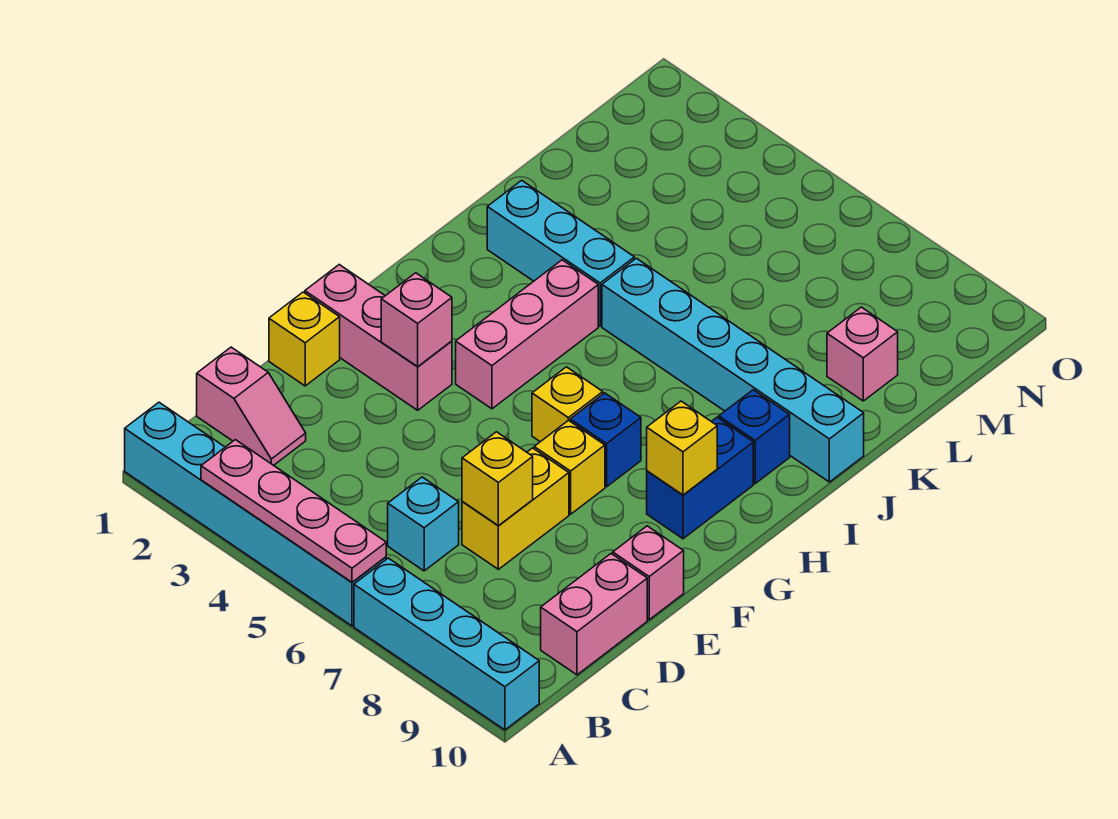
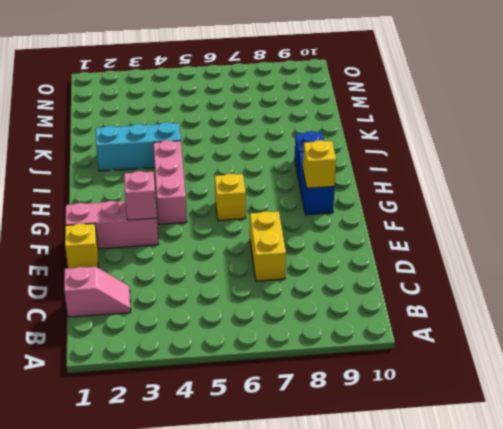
none -> cyan 1x6 brick [125,402,386,626]
none -> cyan 1x4 brick [354,558,539,730]
none -> cyan 1x1 brick [388,477,459,571]

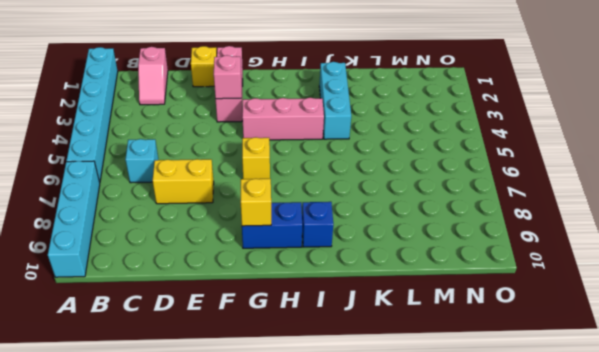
none -> pink 1x2 brick [541,554,647,675]
none -> pink 1x1 brick [613,526,684,620]
none -> yellow 1x1 brick [534,420,605,514]

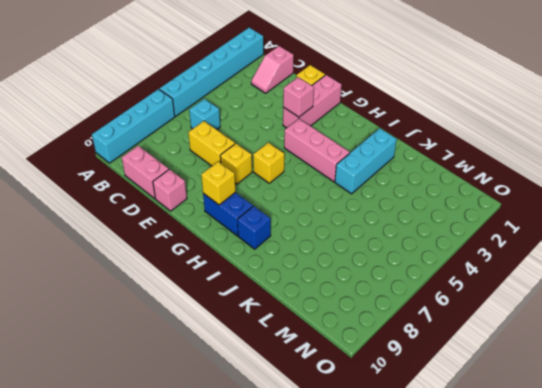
none -> blue 1x1 brick [570,393,641,487]
none -> cyan 1x6 brick [602,258,864,482]
none -> pink 1x1 brick [827,307,898,401]

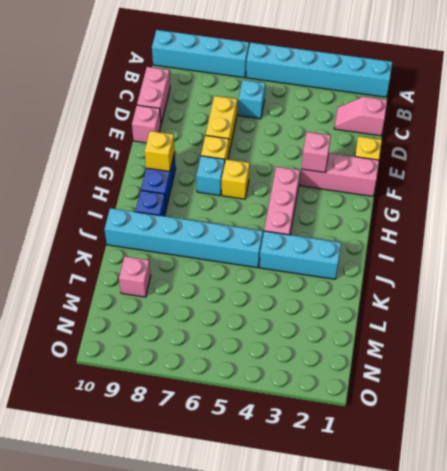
cyan 1x1 brick [196,156,225,195] -> blue 1x1 brick [570,393,641,487]
none -> pink 1x4 plate [201,440,386,582]
none -> yellow 1x1 brick [462,432,533,526]

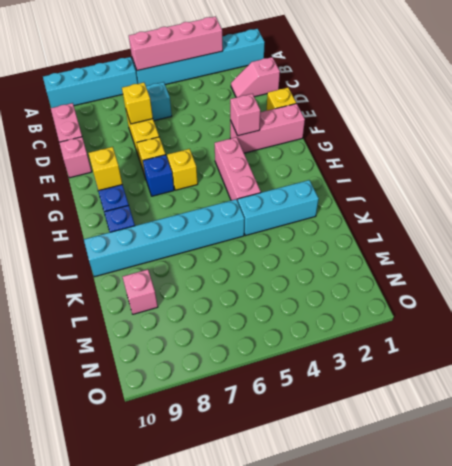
pink 1x4 brick [129,17,223,71] -> pink 1x4 plate [201,440,386,582]

